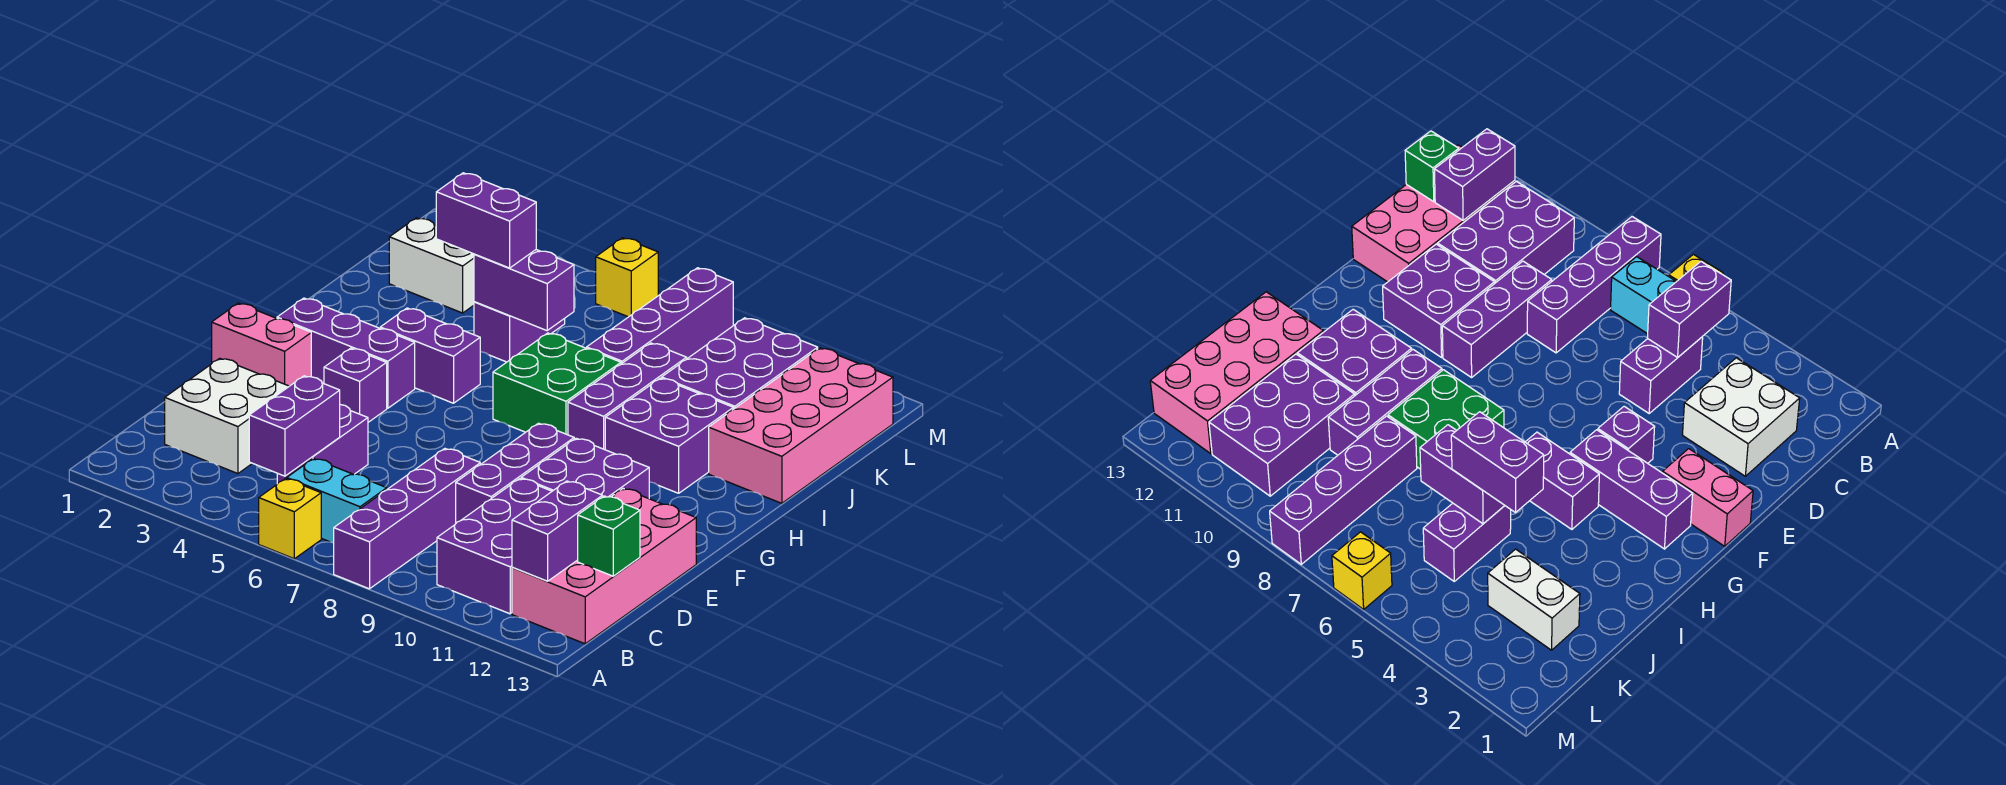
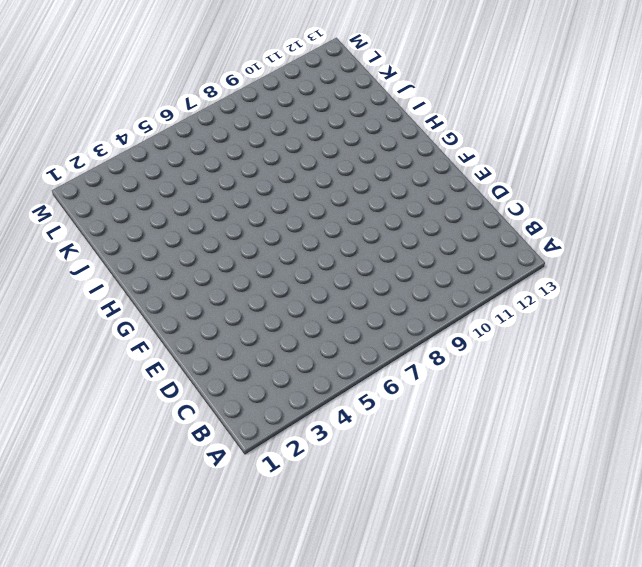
none -> yellow 1x1 brick [259,479,321,559]
none -> purple 1x4 brick [334,449,480,589]
none -> cyan 1x2 brick [287,459,387,543]

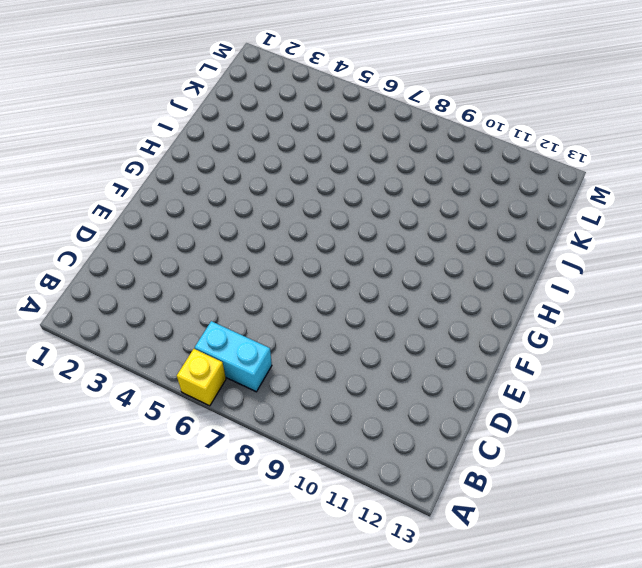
none -> purple 1x4 brick [334,449,480,589]
none -> purple 2x3 brick [437,479,552,614]
none -> pink 2x4 brick [512,489,696,644]

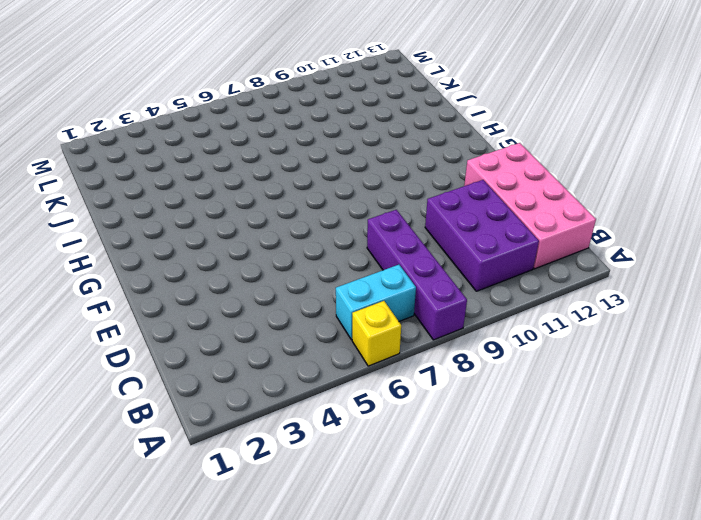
none -> white 2x2 brick [165,358,289,474]
none -> purple 1x2 brick [277,405,368,484]
none -> purple 1x3 brick [456,423,574,523]

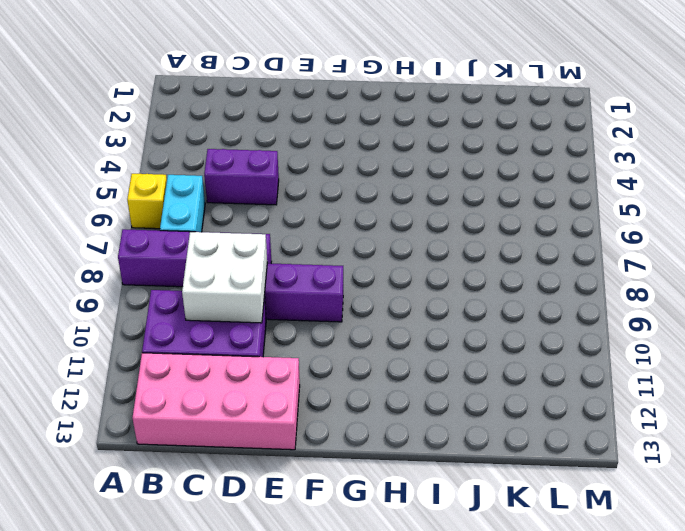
white 2x2 brick [182,232,267,323] -> white 2x2 brick moved to [165,358,289,474]
none -> purple 2x2 brick [521,438,649,499]
none -> pink 1x2 brick [212,303,311,386]
none -> purple 1x1 brick [324,348,387,422]

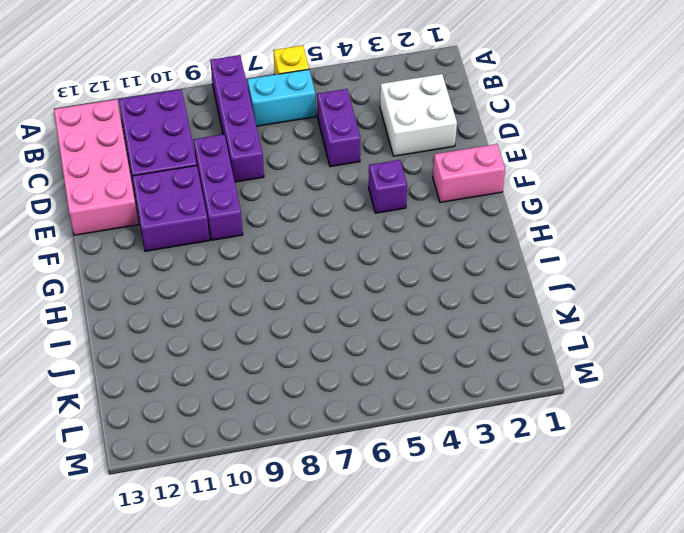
none -> purple 1x3 brick [277,298,415,408]
none -> purple 1x2 brick [380,308,480,403]
none -> green 2x2 brick [493,333,621,435]

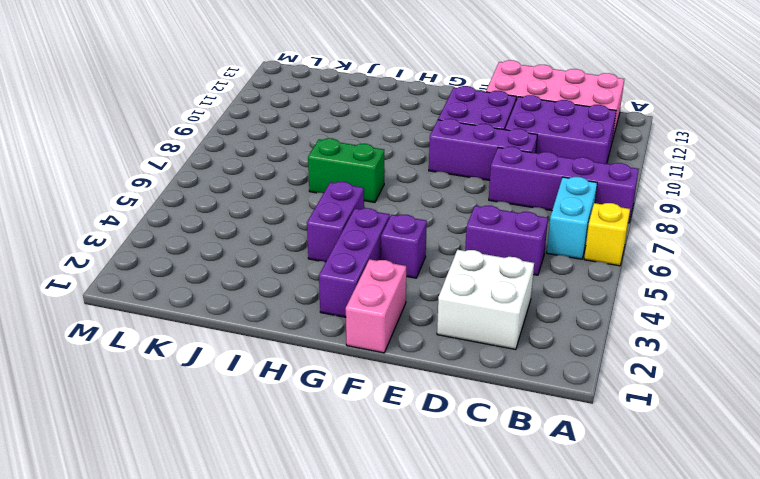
green 1x2 brick [308,138,384,202] -> green 2x2 brick [493,333,621,435]
none -> purple 1x3 brick [568,343,687,450]
none -> purple 2x2 brick [605,378,734,493]
none -> pink 2x4 brick [709,348,893,503]

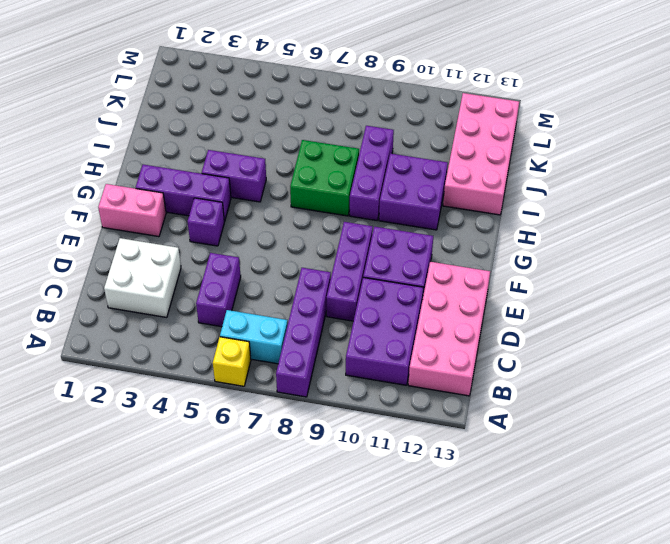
none -> purple 1x2 brick [474,302,565,362]
none -> purple 1x4 brick [587,268,733,364]
none -> purple 2x3 brick [662,318,818,409]

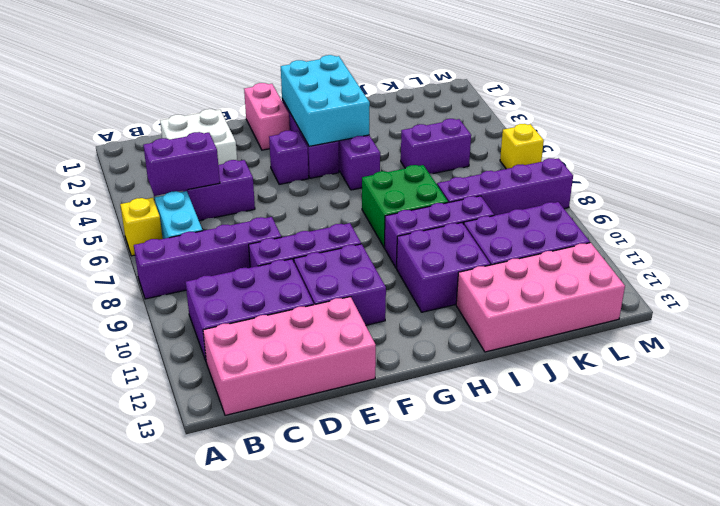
cyan 2x3 brick [281,55,370,146] -> none
none -> white 1x2 brick [389,218,474,313]
none -> purple 1x2 brick [512,481,603,581]
none -> green 1x1 brick [578,496,640,576]

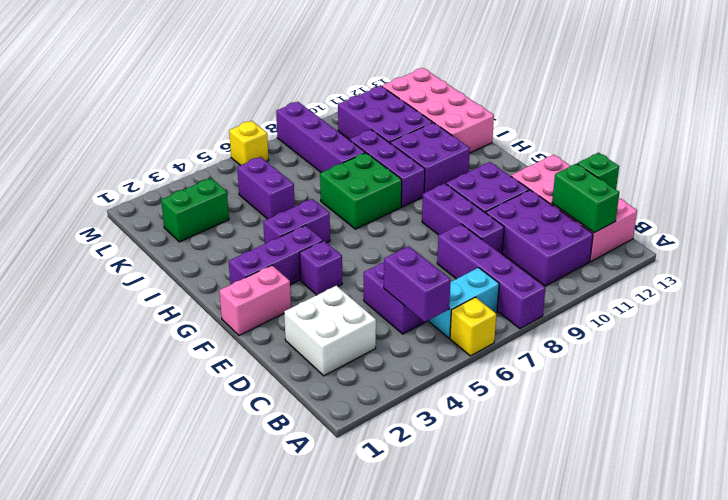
green 1x2 brick [552,164,619,233] -> purple 1x2 brick [512,481,603,581]
green 1x2 brick [161,178,229,242] -> white 1x2 brick [389,218,474,313]
none -> purple 1x2 brick [474,250,574,331]
none -> purple 1x2 brick [436,173,536,268]

